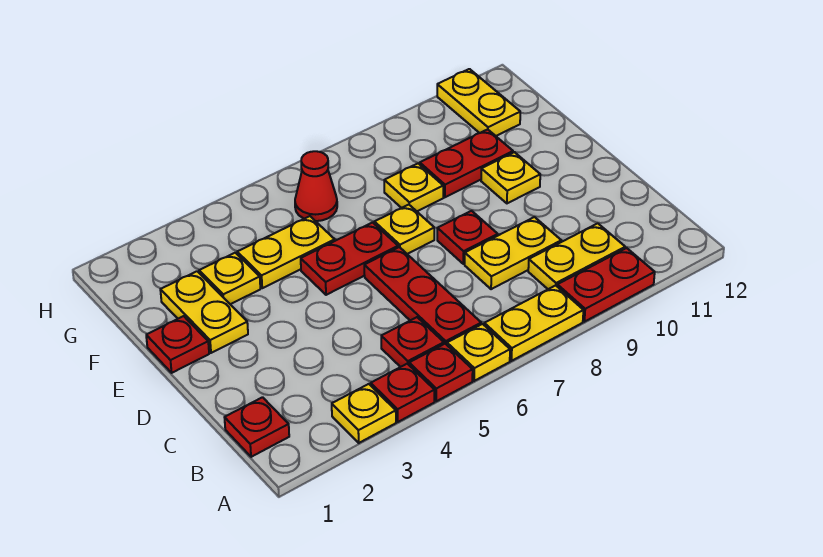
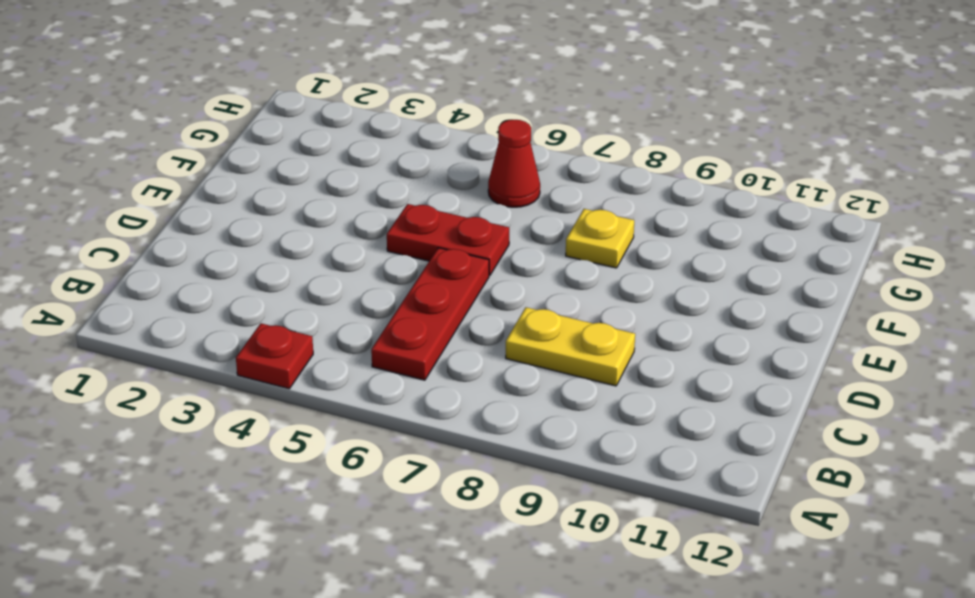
none -> yellow 1x1 plate [332,384,396,443]
none -> red 1x1 plate [409,344,473,401]
none -> yellow 1x1 plate [447,324,510,381]

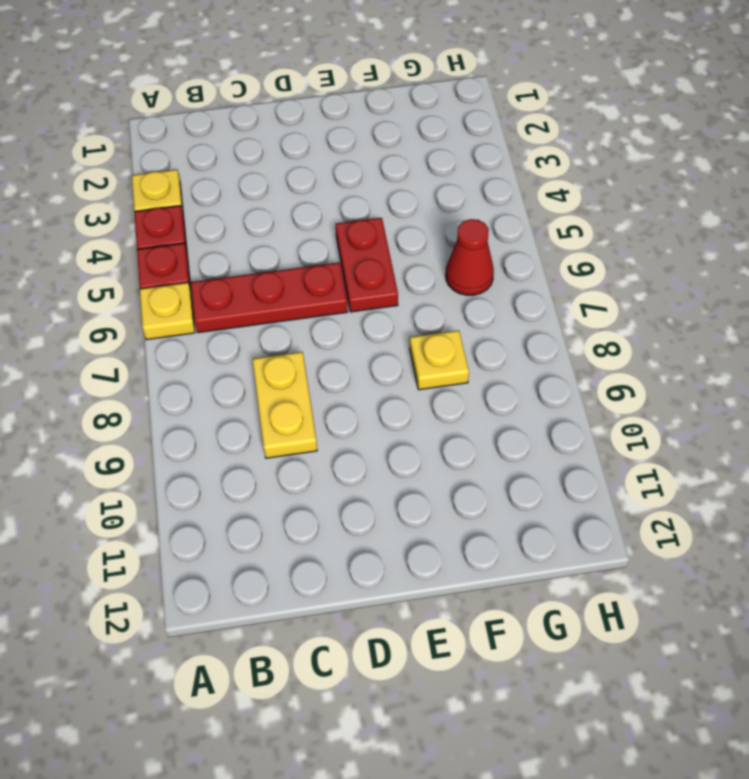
none -> yellow 1x2 plate [484,285,583,361]
none -> red 1x2 plate [557,248,655,322]
none -> red 1x1 plate [224,397,289,457]

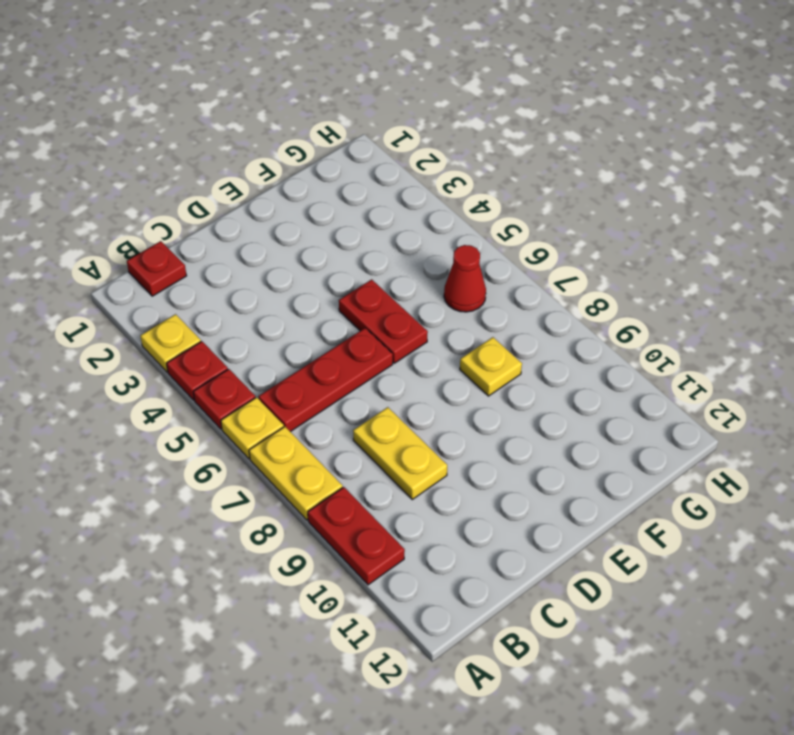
none -> red 1x1 plate [381,317,444,367]
none -> yellow 1x2 plate [528,223,625,289]
none -> red 1x1 plate [437,211,498,264]

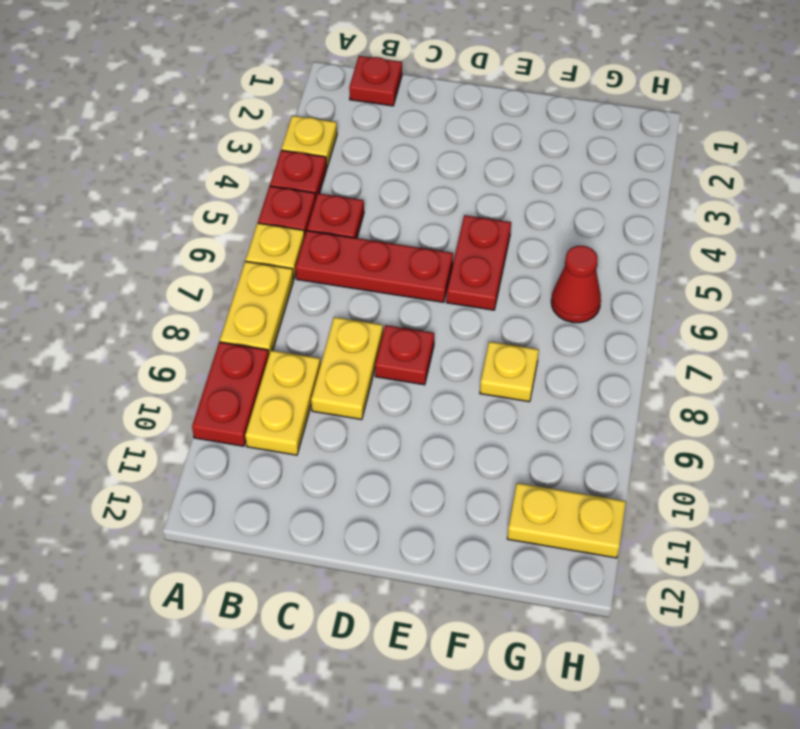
none -> red 1x1 plate [146,316,209,373]
none -> yellow 1x2 plate [160,271,248,353]
none -> yellow 1x1 plate [375,205,434,254]

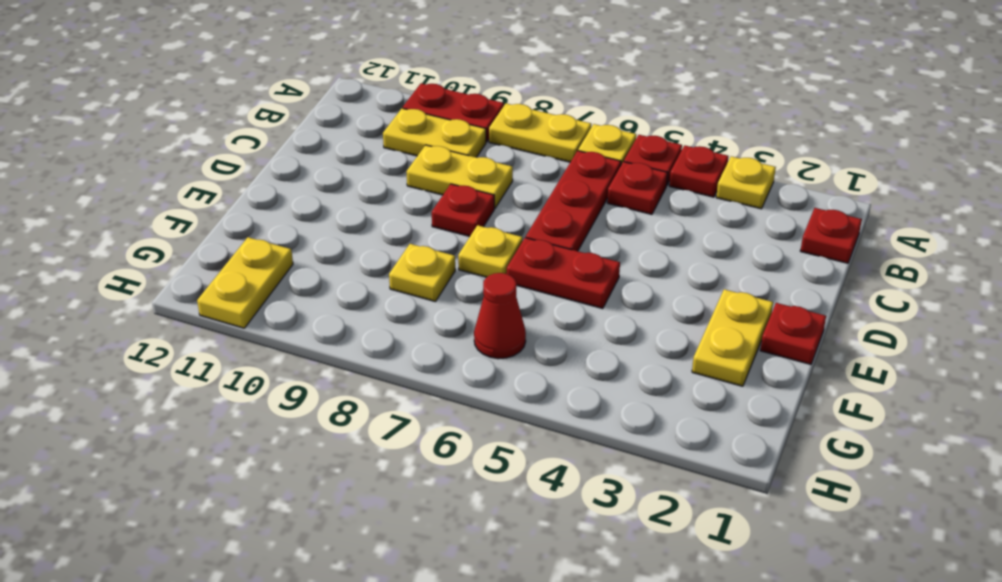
none -> yellow 1x1 plate [481,152,540,203]
none -> yellow 1x1 plate [199,253,260,304]
none -> yellow 1x2 plate [237,216,335,288]

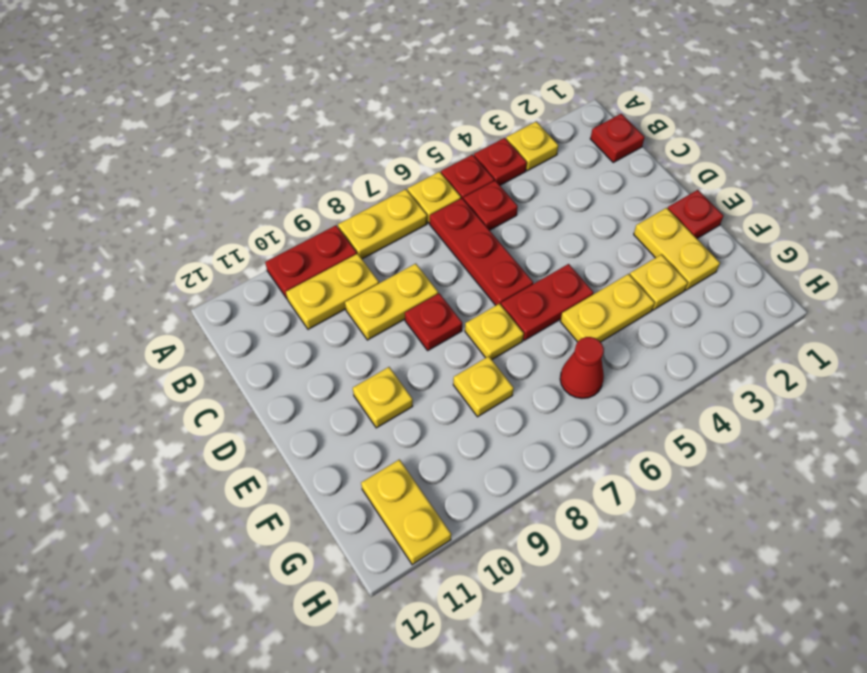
none -> red 1x2 plate [420,129,513,197]

